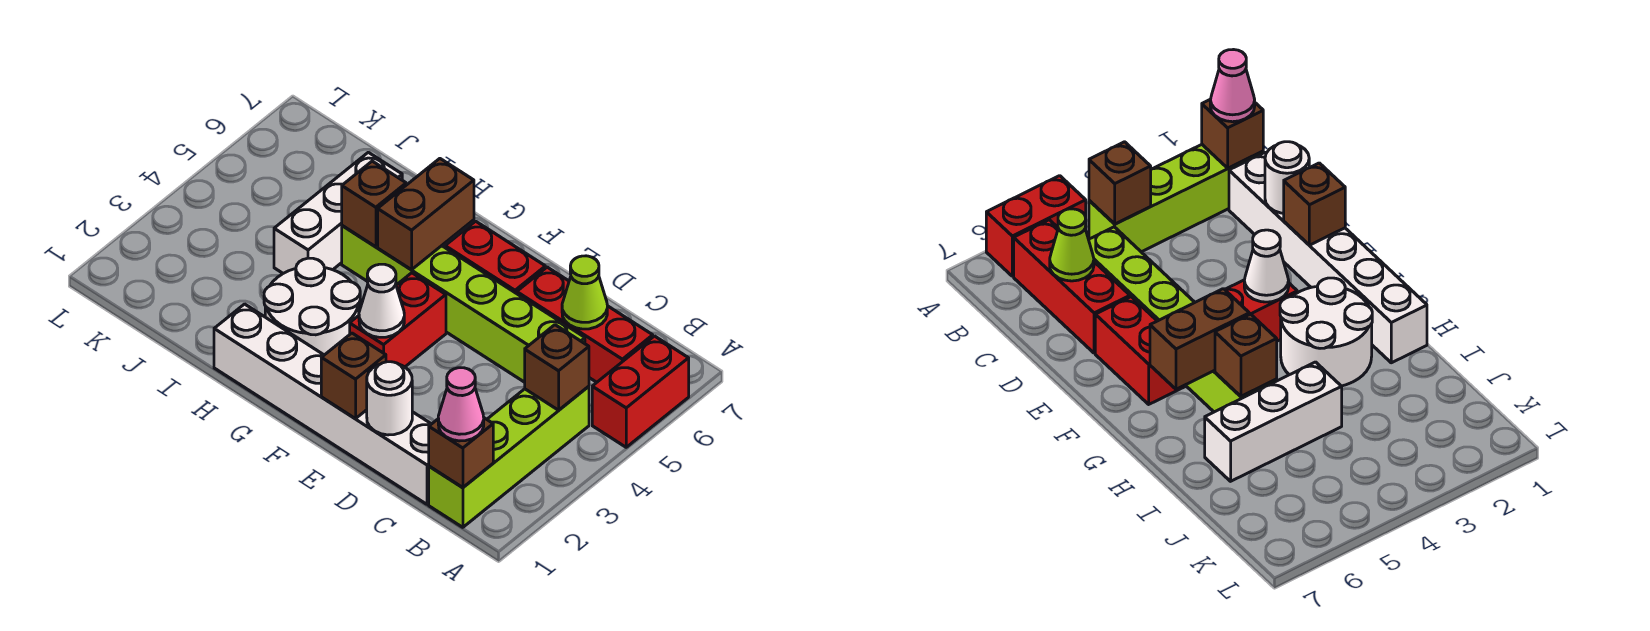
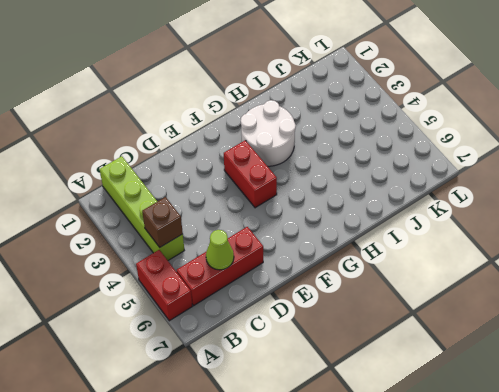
none -> white 1x6 brick [214,304,431,504]
none -> lime 1x6 brick [342,226,585,382]
none -> red 1x2 brick [445,221,545,293]

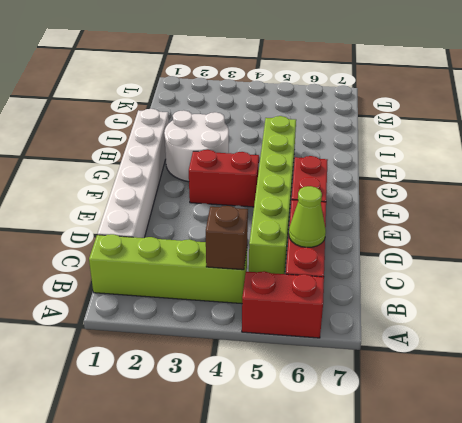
none -> white 1x3 brick [274,152,402,273]
none -> brown 1x1 brick [429,418,493,487]
none -> white 1x1 round brick [367,362,412,435]

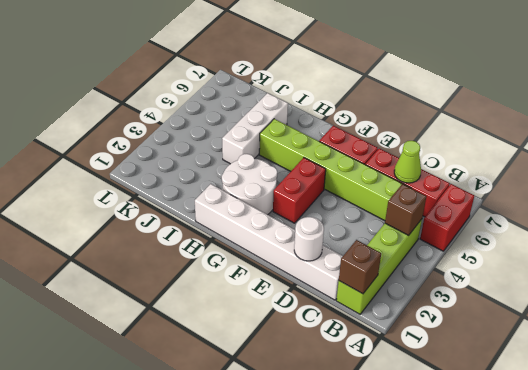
none -> brown 1x1 brick [321,333,386,419]
none -> white 1x1 cone [359,264,404,337]
none -> brown 1x2 brick [378,159,474,270]

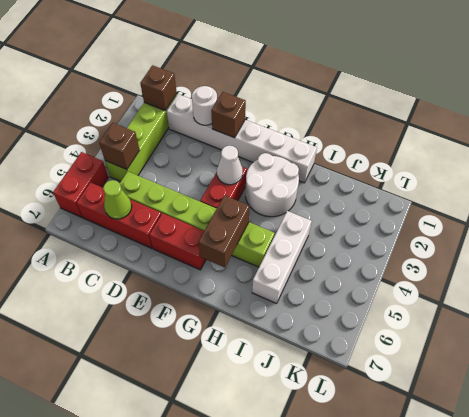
none -> brown 1x1 brick [342,161,406,247]
none -> pink 1x1 cone [438,368,484,441]

